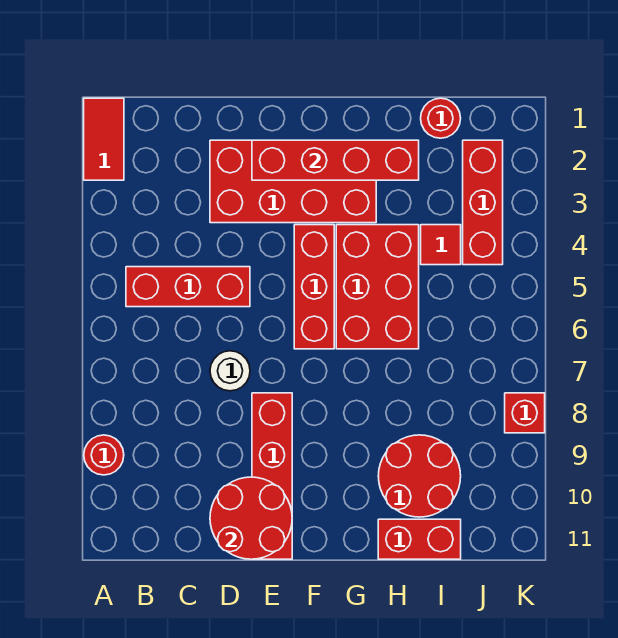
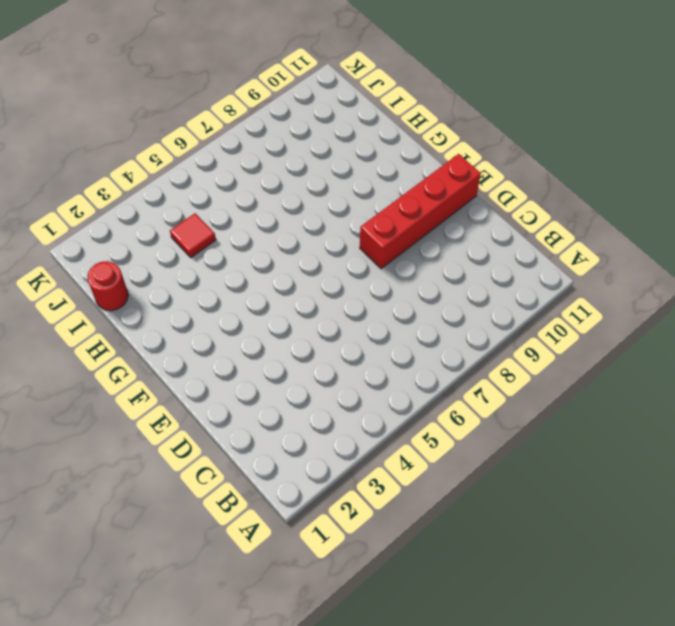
none -> red 1x2 tile [84,98,124,180]
none -> red 1x1 round brick [84,435,124,475]
none -> red 1x3 brick [126,267,250,307]

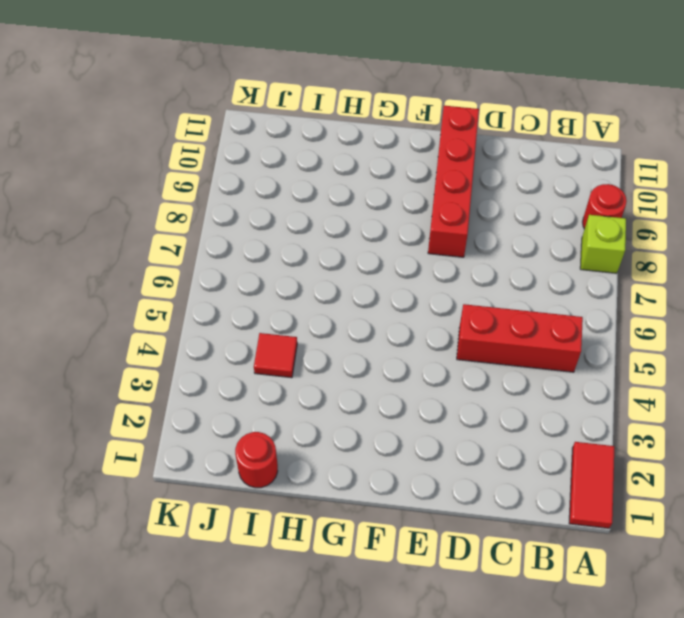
lime 1x1 brick [580,215,626,273] -> none
none -> red 2x4 brick [210,140,376,223]
none -> white 1x1 round brick [210,351,250,391]
none -> red 1x3 brick [294,225,334,349]

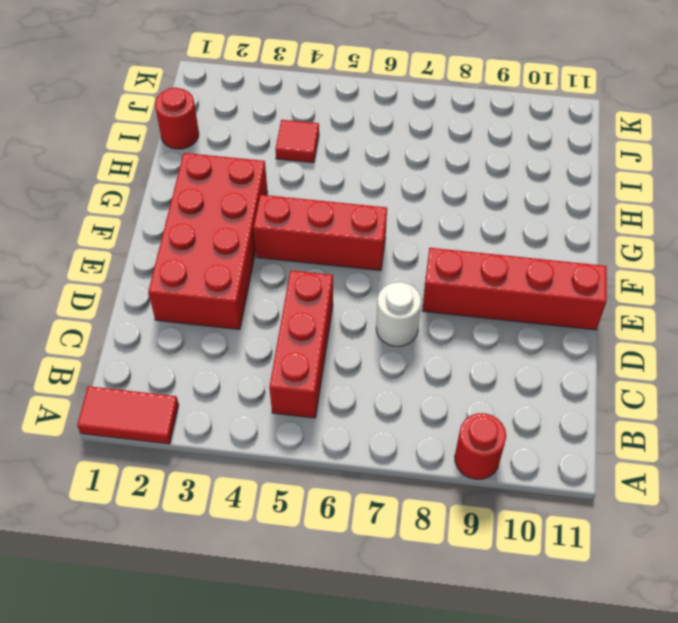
none -> red 2x3 brick [336,225,419,349]
none -> red 2x2 round brick [378,435,461,517]
none -> red 1x2 brick [378,519,461,559]

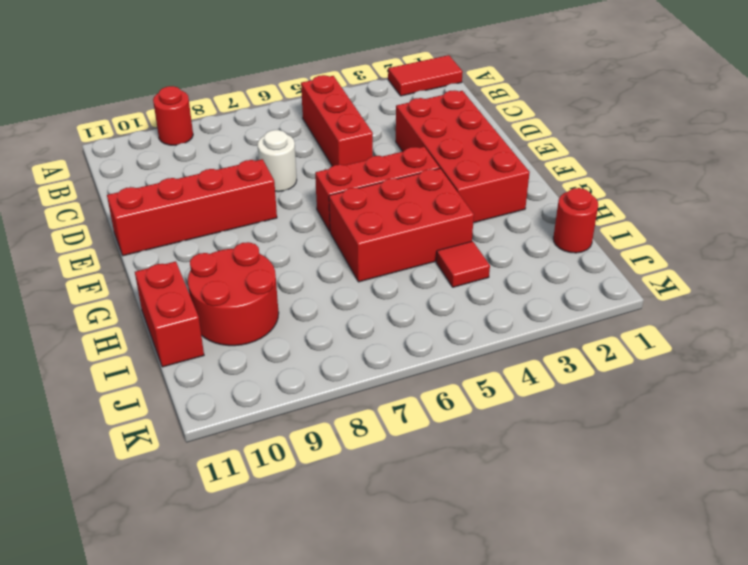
none -> red 1x3 brick [463,140,503,265]
none -> red 1x1 brick [505,393,545,433]
none -> red 2x2 round brick [210,477,292,559]

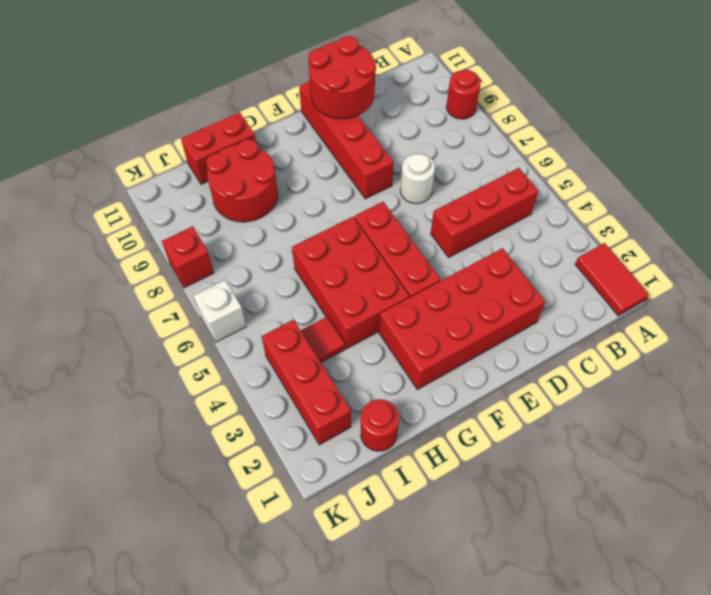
white 1x1 brick [194,280,246,342] -> none
none -> red 1x4 brick [252,140,419,180]

